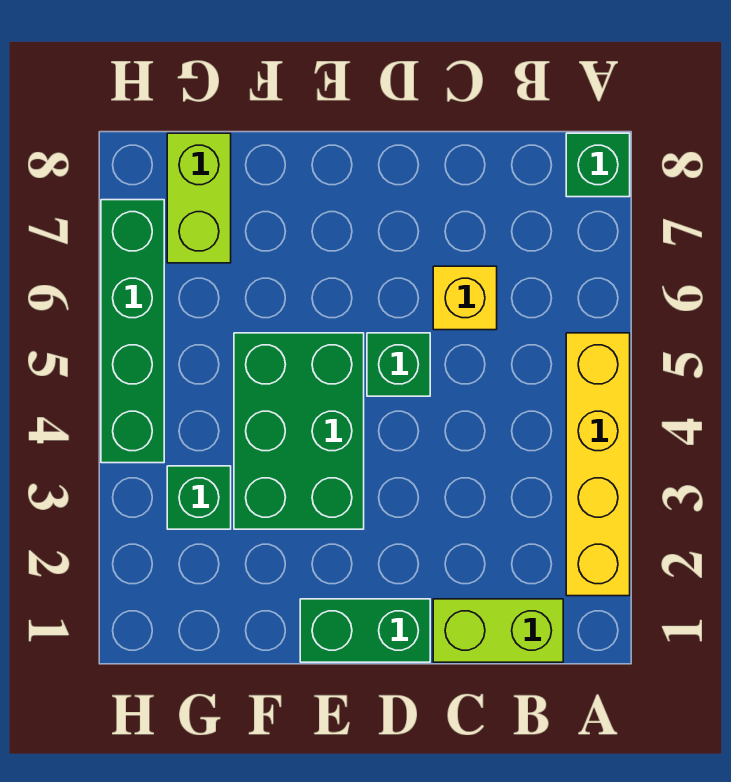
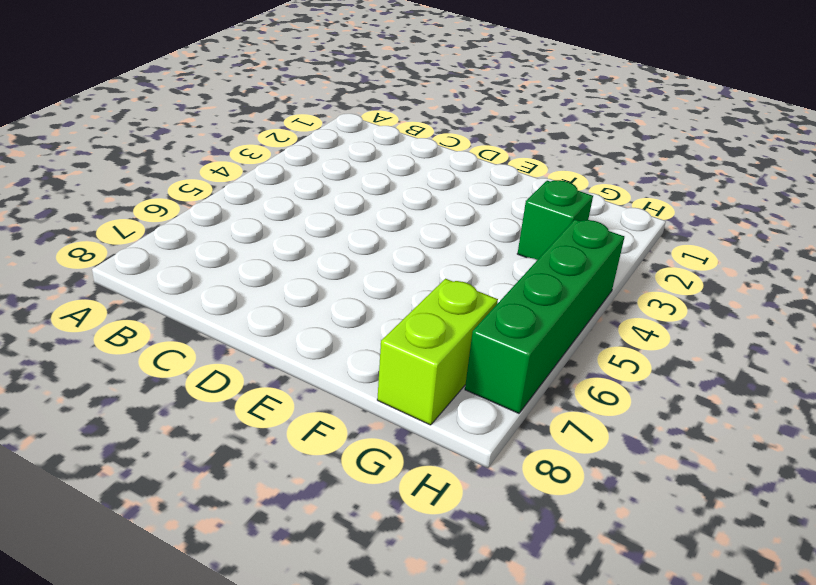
none -> yellow 1x4 brick [566,333,630,596]
none -> green 1x1 brick [566,133,630,197]

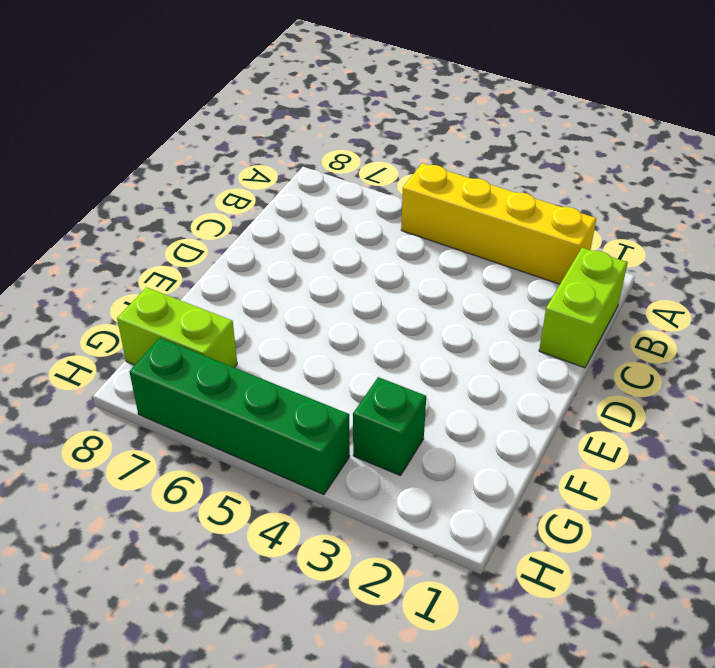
none -> green 1x1 brick [566,133,630,197]
none -> yellow 1x1 brick [433,266,497,330]

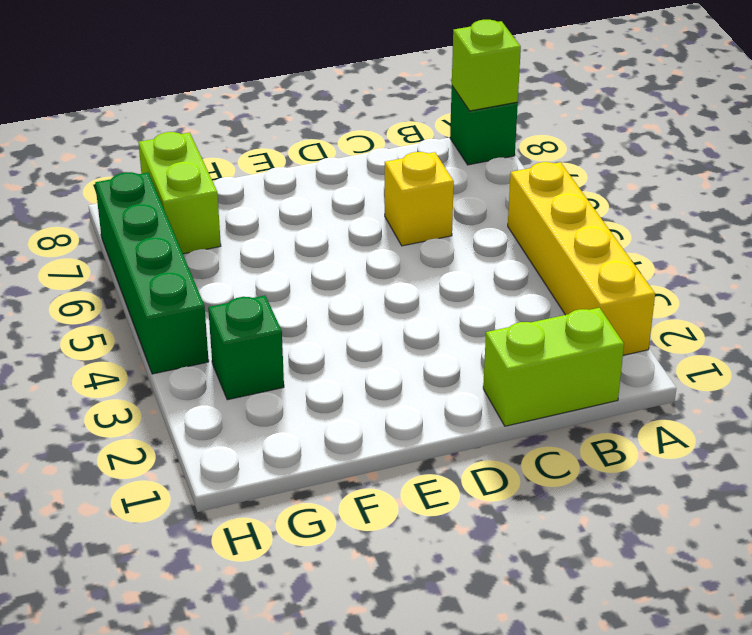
lime 1x1 brick [452,20,521,111] -> none
none -> green 1x2 brick [300,599,430,662]
none -> green 1x1 brick [367,333,430,396]

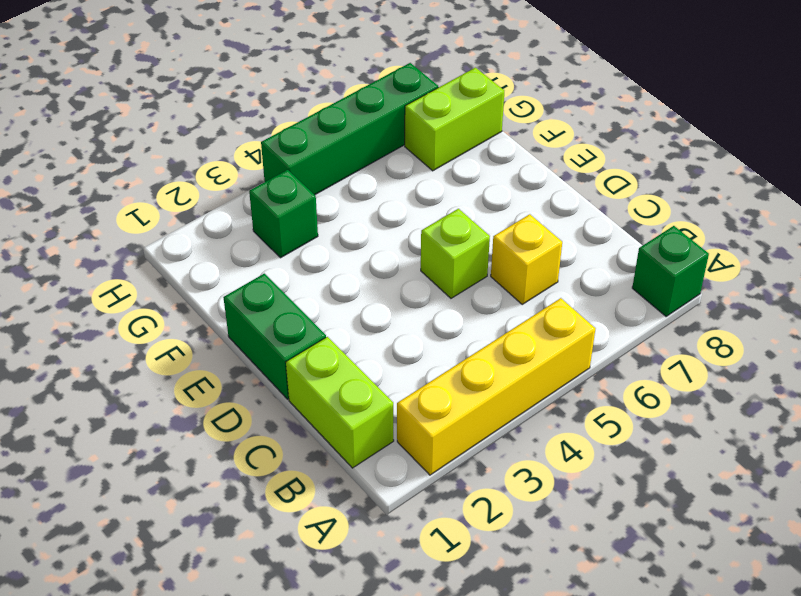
lime 1x1 brick [421,209,490,298] -> green 1x1 brick [367,333,430,396]
none -> green 2x3 brick [234,333,364,529]

